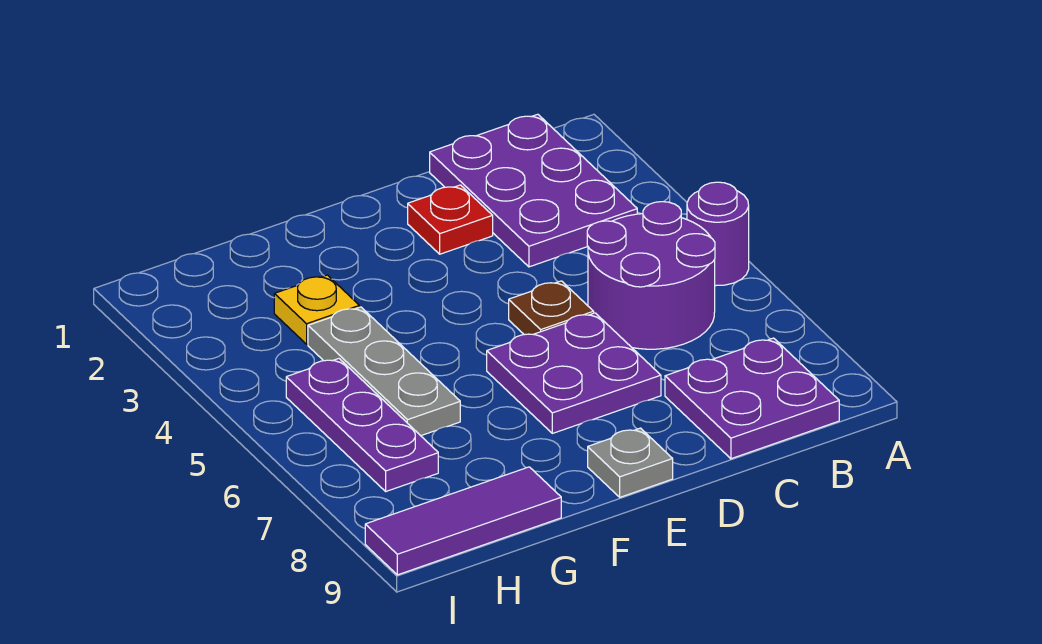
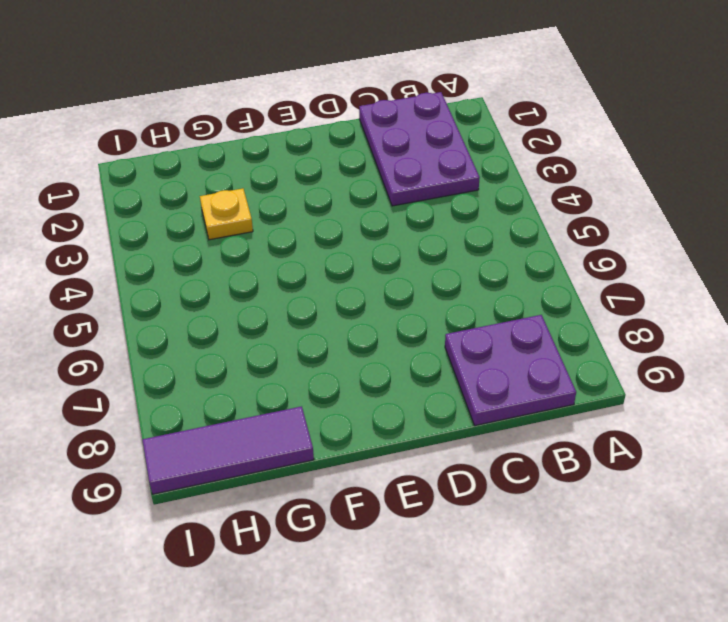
none -> purple 1x1 round brick [687,182,749,286]
none -> purple 2x2 round brick [587,202,715,349]
none -> red 1x1 plate [408,185,493,254]

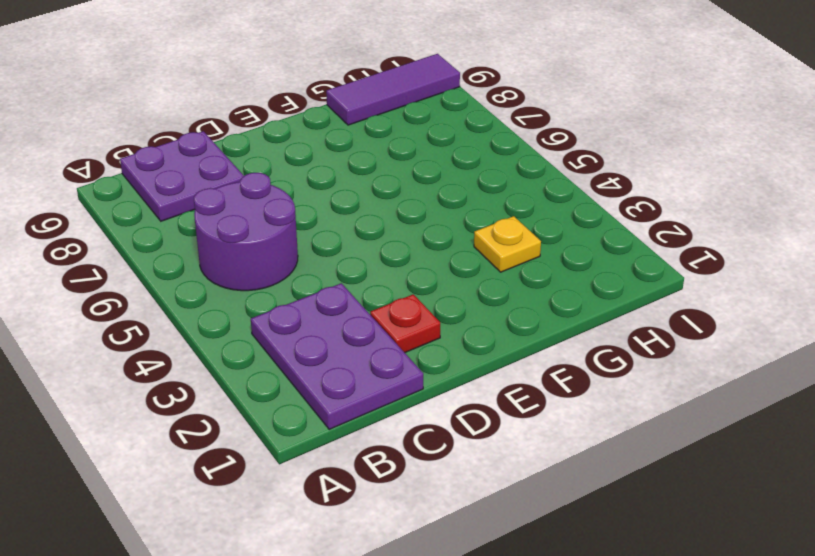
none -> purple 1x1 round brick [687,182,749,286]
none -> brown 1x1 plate [509,281,594,335]
none -> purple 2x2 plate [487,313,661,433]

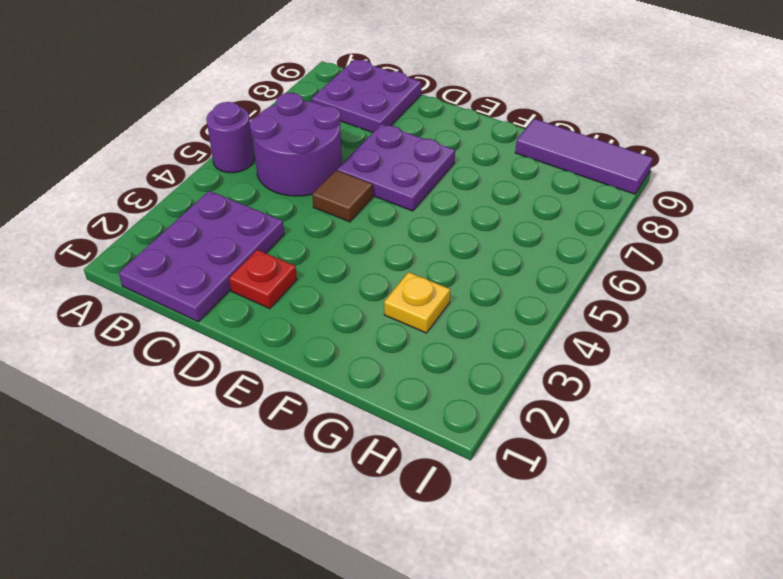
brown 1x1 tile [312,170,373,222] -> brown 1x1 plate [509,281,594,335]
none -> grey 1x1 plate [588,428,673,497]
none -> grey 1x3 plate [308,307,460,436]
none -> purple 1x3 plate [286,359,438,491]

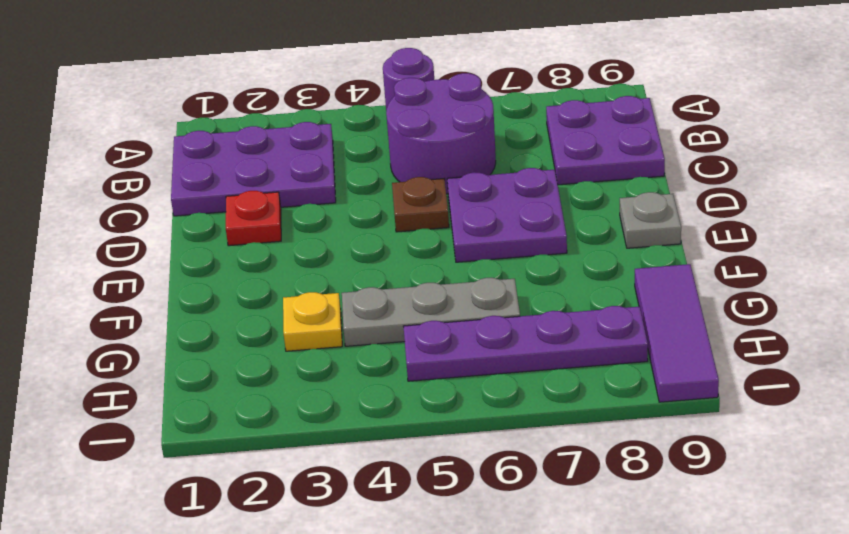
purple 1x4 plate [403,306,648,381] -> purple 1x3 plate [286,359,438,491]

